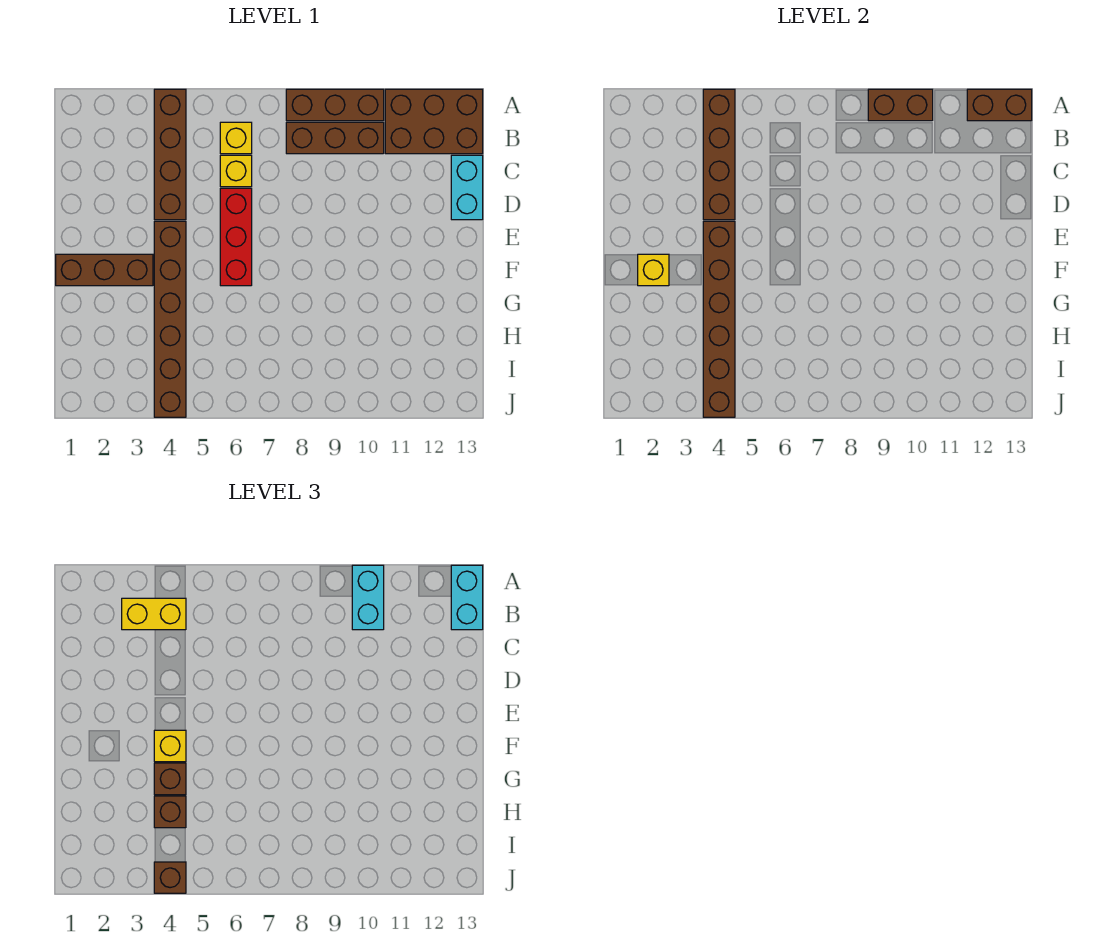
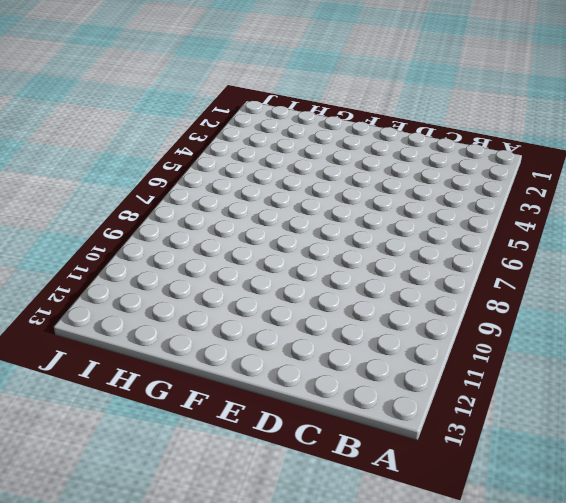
none -> brown 1x4 brick [154,89,186,220]
none -> brown 1x3 brick [286,89,384,121]
none -> brown 2x3 brick [385,89,483,154]

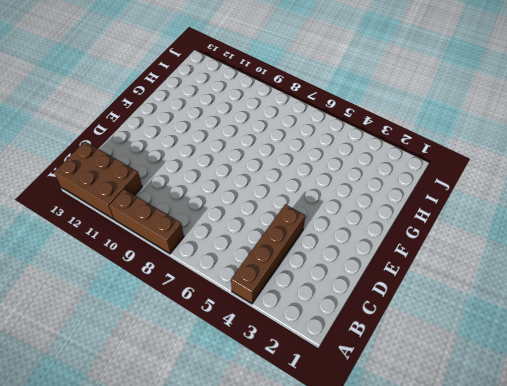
none -> yellow 1x1 brick [220,122,252,154]
none -> brown 1x3 brick [286,122,384,154]
none -> yellow 1x1 brick [220,155,252,187]

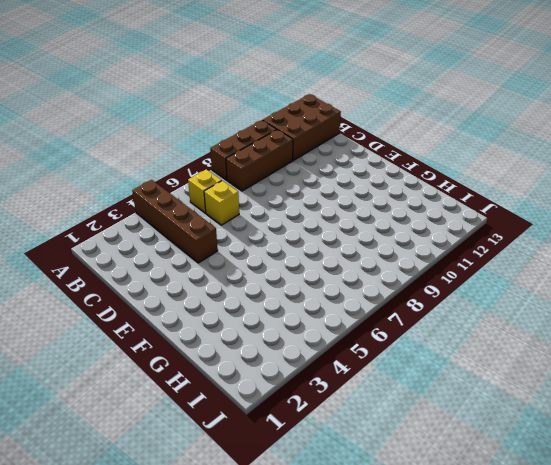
none -> cyan 1x2 brick [451,155,483,220]
none -> red 1x3 brick [220,188,252,286]
none -> brown 1x6 brick [154,221,186,417]

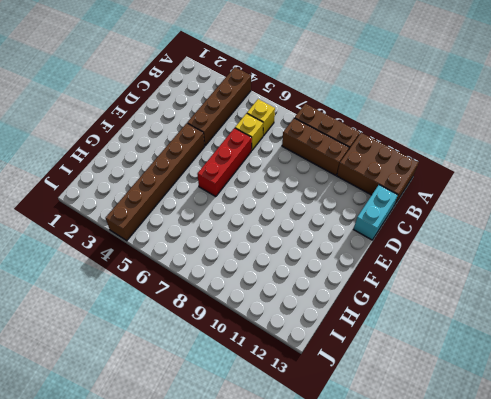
none -> brown 1x3 brick [56,254,153,286]
none -> brown 1x4 brick [703,89,735,220]
none -> brown 1x2 brick [868,89,933,121]

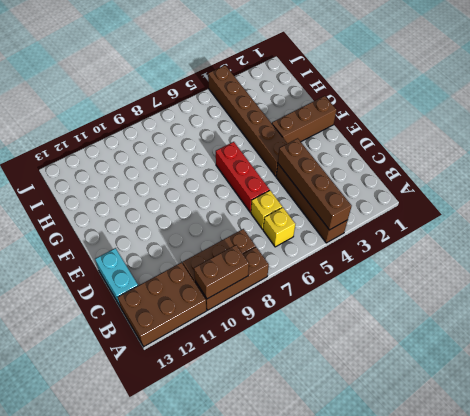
none -> brown 1x2 brick [967,89,1032,121]
none -> brown 1x6 brick [703,221,735,417]
none -> yellow 1x1 brick [638,254,669,286]

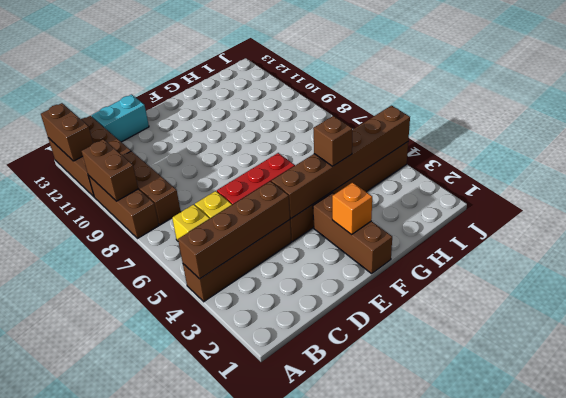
orange 1x1 brick [332,183,372,235] -> yellow 1x1 brick [638,254,669,286]
none -> cyan 1x2 brick [352,565,384,630]
none -> cyan 1x2 brick [451,565,483,630]
none -> yellow 1x2 brick [122,598,186,630]

